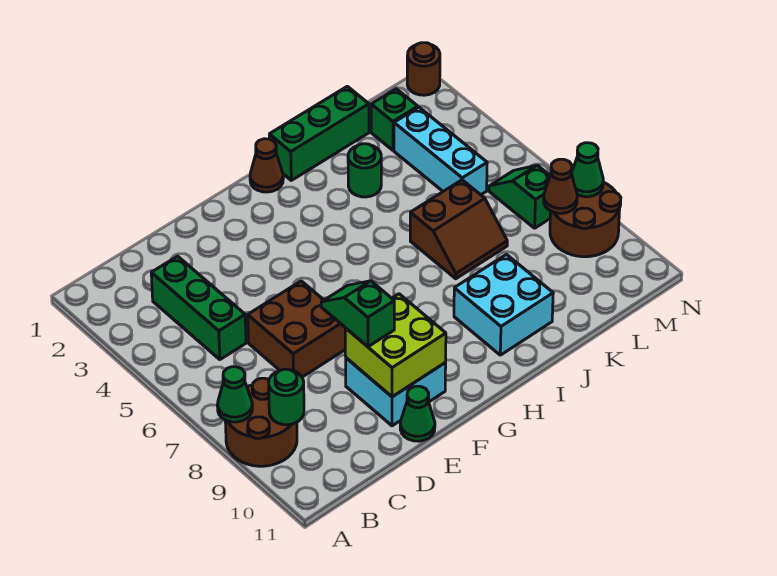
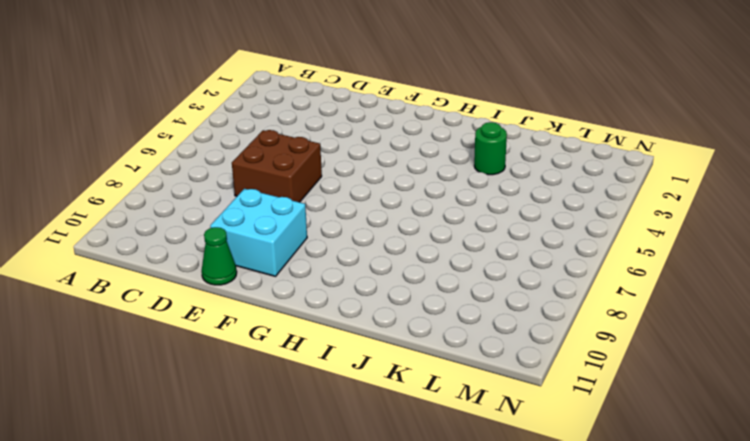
none -> brown 2x2 round brick [225,378,297,466]
none -> green 1x3 brick [151,256,246,360]
none -> brown 1x1 cone [250,139,283,192]

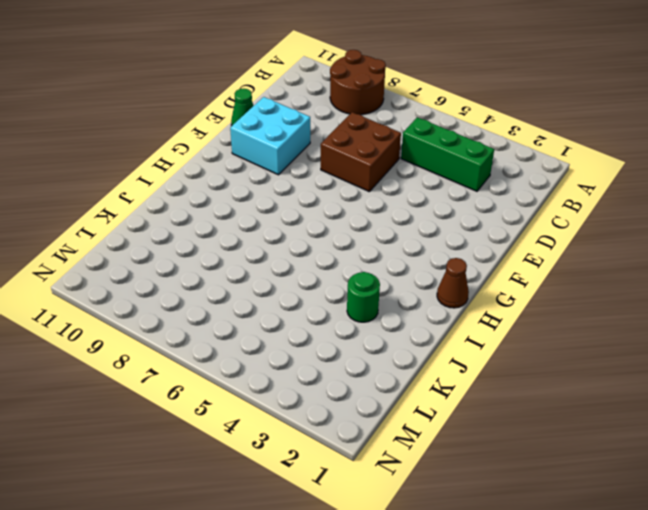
none -> green 1x3 brick [269,86,369,180]
none -> cyan 2x2 brick [454,254,553,355]
none -> brown 2x2 slope [410,180,507,279]

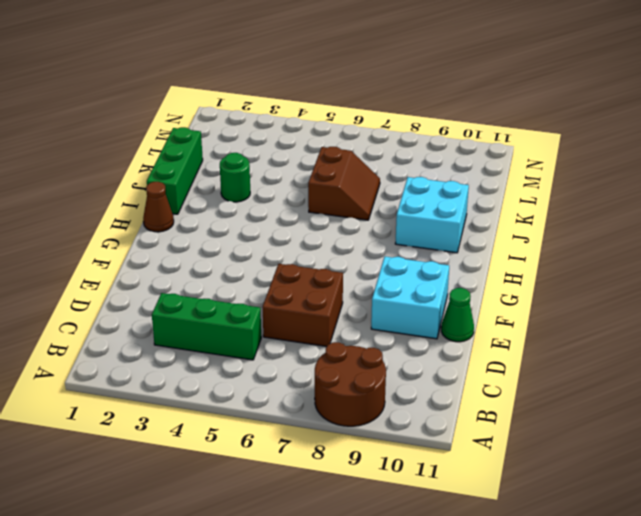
none -> green 1x1 brick [371,89,418,150]
none -> cyan 1x3 brick [394,107,487,195]
none -> green 1x2 slope [489,165,551,228]

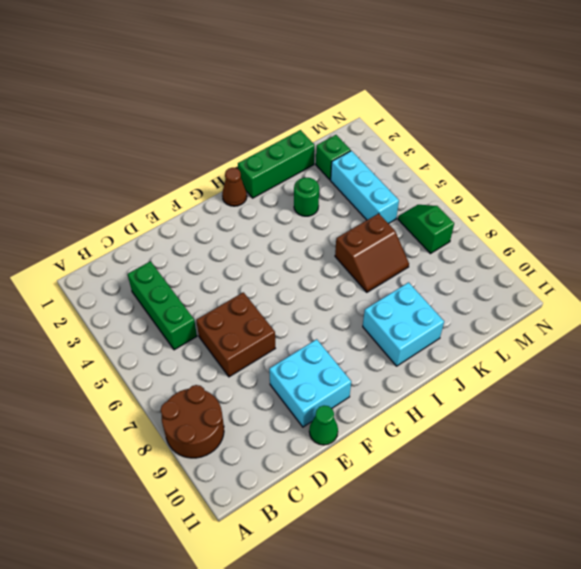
none -> brown 2x2 round brick [550,182,621,257]
none -> brown 1x1 round brick [407,43,440,95]
none -> green 1x1 cone [217,367,252,422]

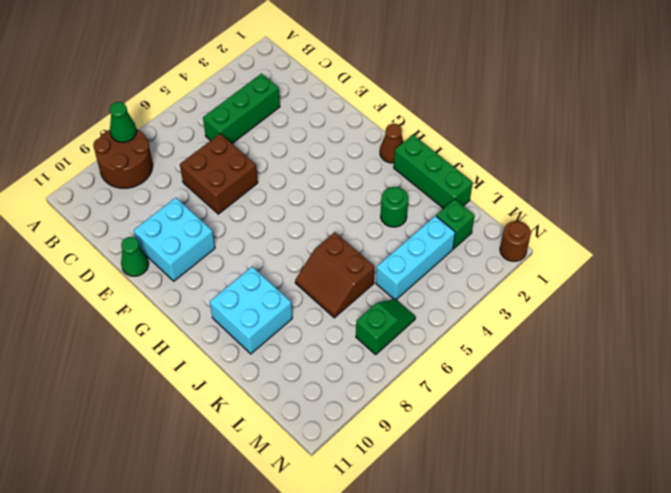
none -> brown 2x2 round brick [550,182,621,257]
none -> green 1x1 round brick [269,369,304,425]
none -> lime 2x2 brick [345,294,446,397]

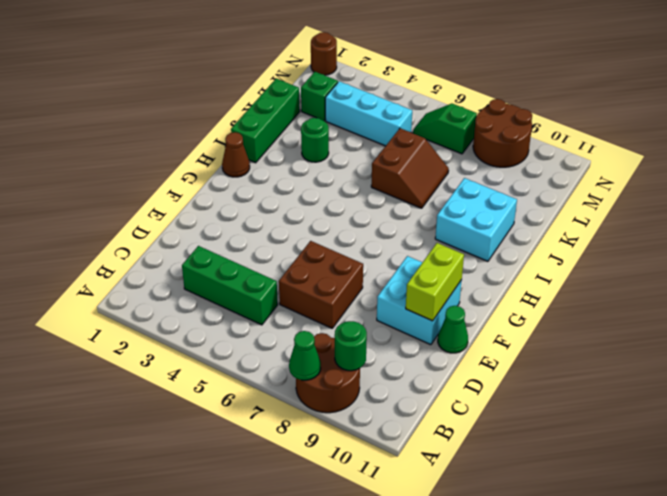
lime 1x2 brick [406,243,464,321] -> lime 2x2 brick [345,294,446,397]
none -> brown 1x1 cone [544,159,577,213]
none -> green 1x1 cone [572,143,603,197]
none -> green 1x2 slope [321,281,394,347]

